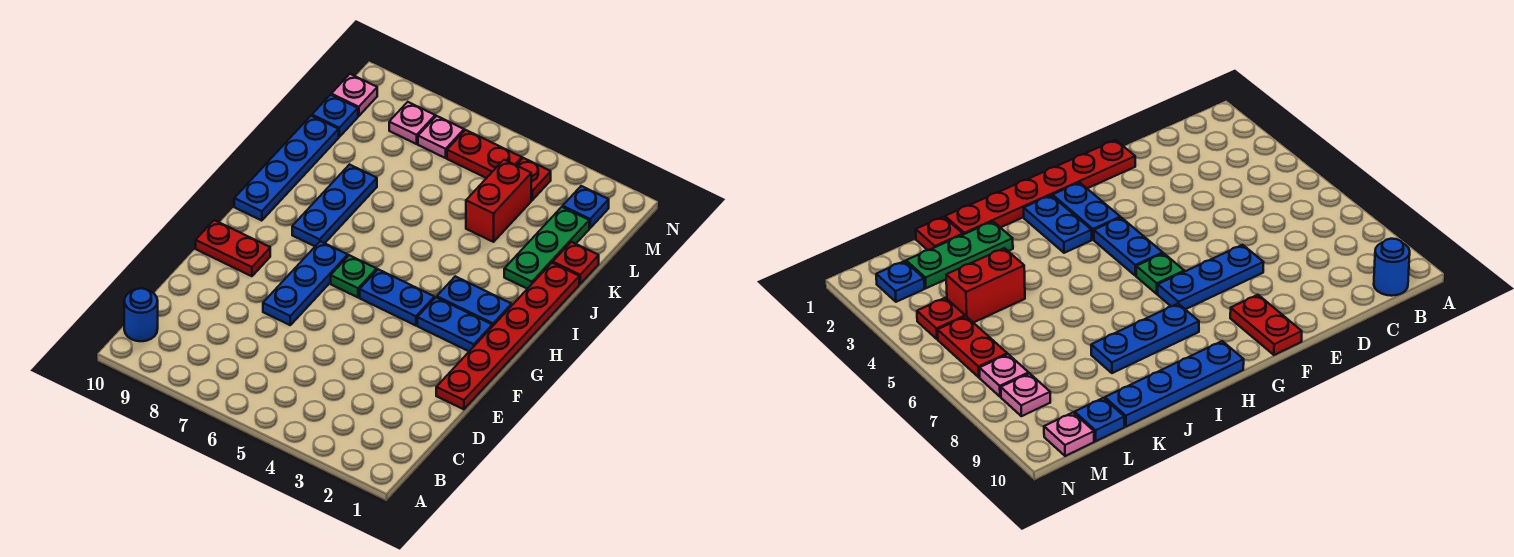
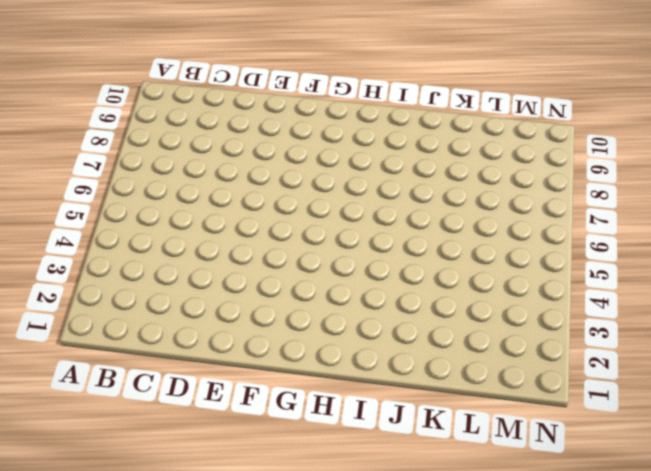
none -> blue 1x1 round brick [124,288,158,341]
none -> red 1x6 plate [436,263,579,409]
none -> blue 1x3 plate [263,241,348,325]

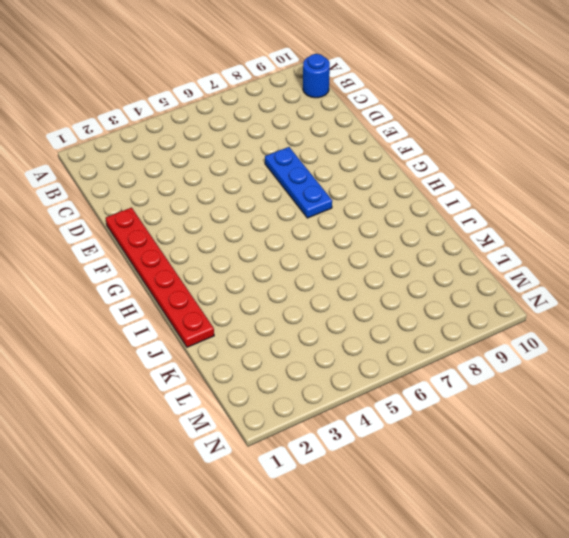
none -> red 1x2 plate [196,220,270,276]
none -> blue 1x2 plate [417,297,492,351]
none -> blue 1x2 plate [360,269,434,326]

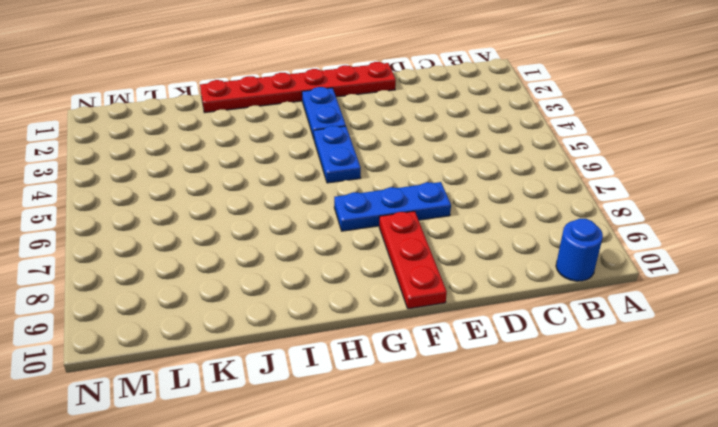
red 1x3 plate [379,211,447,309] -> red 1x2 plate [196,220,270,276]
none -> green 1x1 plate [331,255,377,297]
none -> blue 1x2 plate [437,276,512,326]
none -> blue 1x3 plate [292,165,377,246]

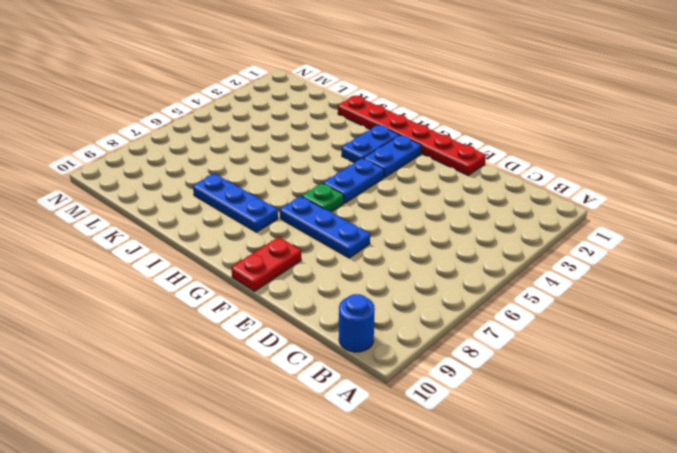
none -> blue 1x4 plate [234,116,339,221]
none -> green 1x3 plate [504,207,589,289]
none -> red 1x1 plate [553,242,599,284]

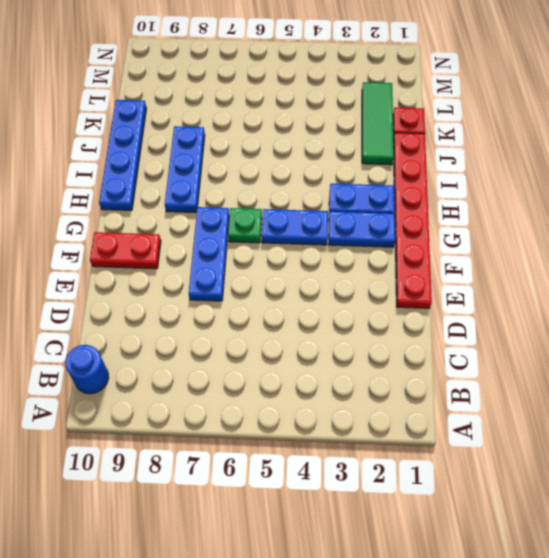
green 1x3 tile [362,82,394,165] -> green 1x3 plate [504,207,589,289]
none -> red 1x2 brick [466,160,531,242]
none -> blue 1x1 plate [312,95,358,137]
none -> blue 1x1 plate [563,186,609,228]

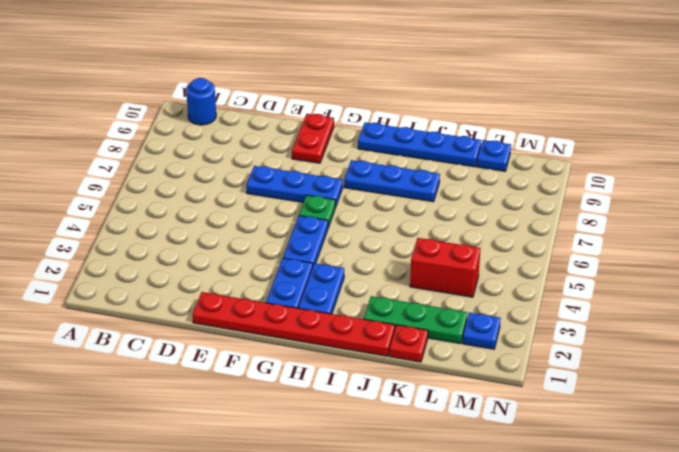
none -> red 1x1 plate [516,158,551,200]
none -> red 1x2 plate [447,130,522,178]
none -> pink 1x1 plate [418,116,464,158]

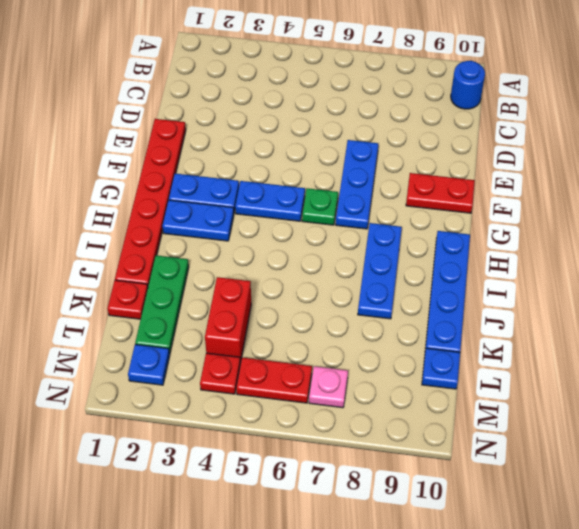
none -> pink 1x1 plate [389,102,435,144]
none -> pink 1x1 plate [331,74,377,116]

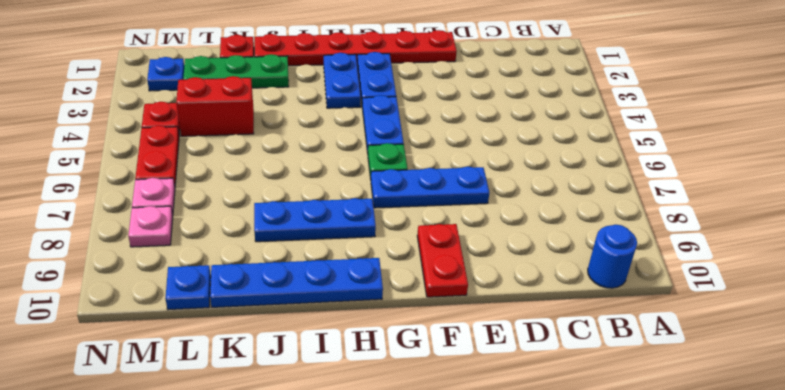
none -> pink 1x1 plate [331,74,377,116]

